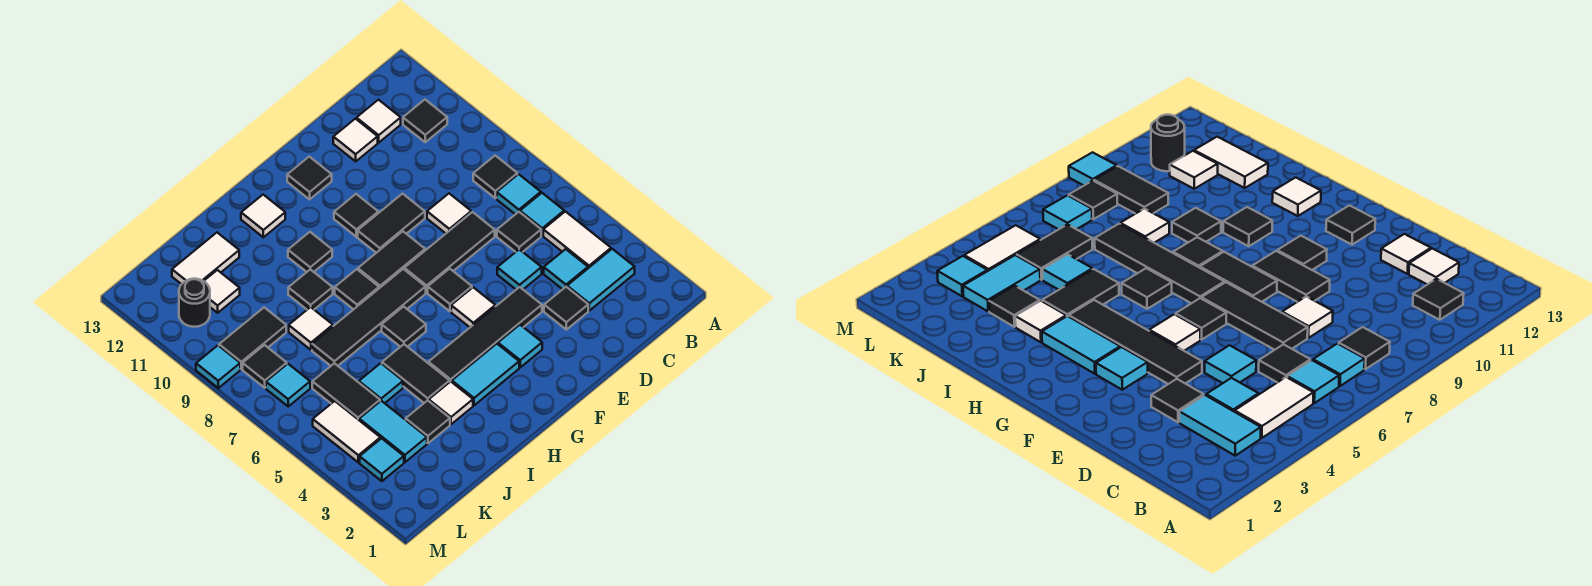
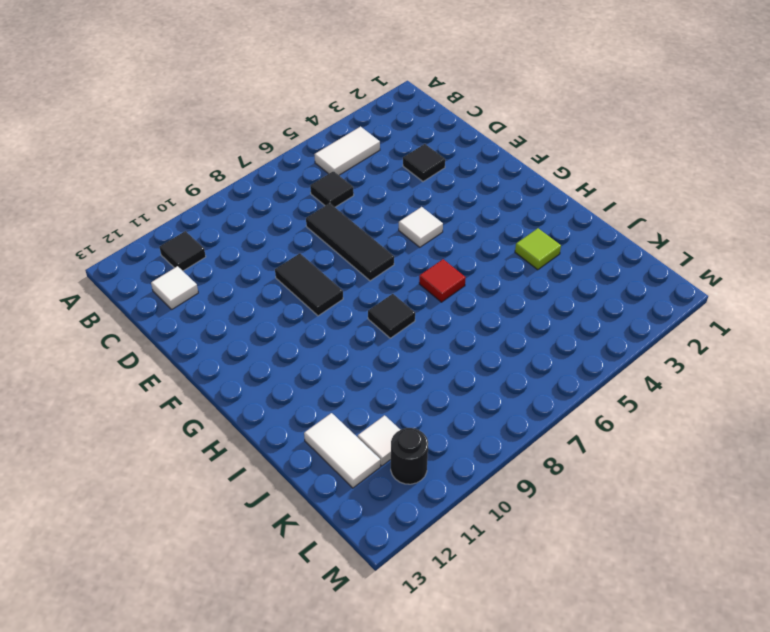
red 1x1 tile [419,259,466,302] -> black 1x1 tile [382,307,426,347]
lime 1x1 tile [515,228,561,270] -> white 1x1 tile [429,382,473,424]
none -> cyan 1x2 tile [567,249,635,311]
none -> cyan 1x1 tile [520,193,564,235]
none -> cyan 1x1 tile [497,174,541,214]
none -> black 1x1 tile [473,156,517,198]

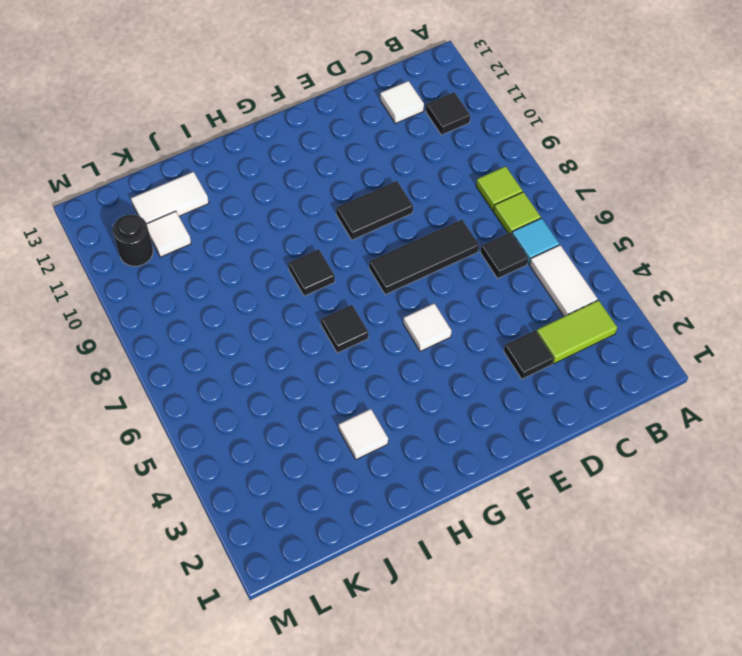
lime 1x2 tile [537,300,617,364] -> cyan 1x2 tile [567,249,635,311]
lime 1x1 tile [494,192,541,233] -> cyan 1x1 tile [497,174,541,214]
lime 1x1 tile [476,166,523,211] -> black 1x1 tile [473,156,517,198]
none -> cyan 1x1 tile [544,249,588,289]
none -> cyan 1x1 tile [497,249,542,289]
none -> white 1x1 tile [427,194,471,233]
none -> white 1x1 tile [333,119,378,161]

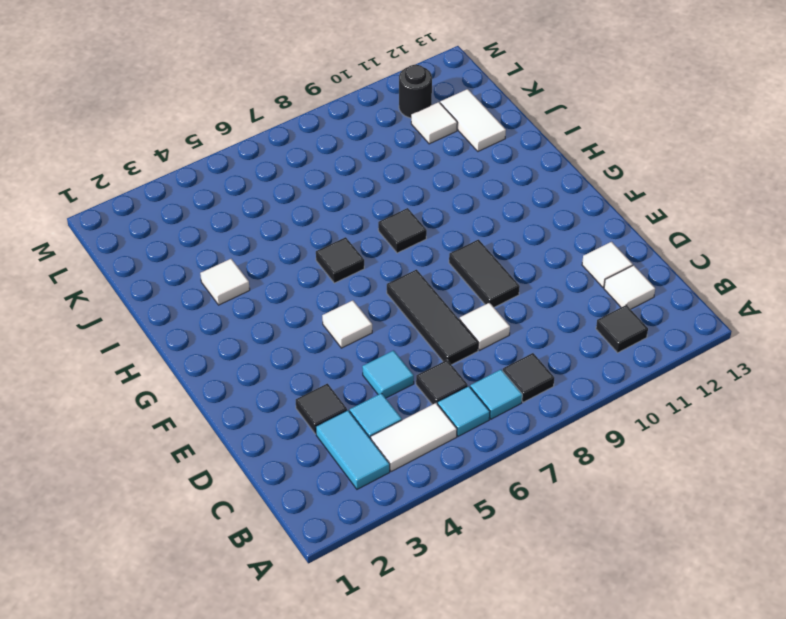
none -> black 1x4 tile [428,287,542,382]
none -> cyan 1x1 tile [498,325,542,367]
none -> black 1x1 tile [428,269,472,311]
none -> black 1x2 tile [358,231,425,288]

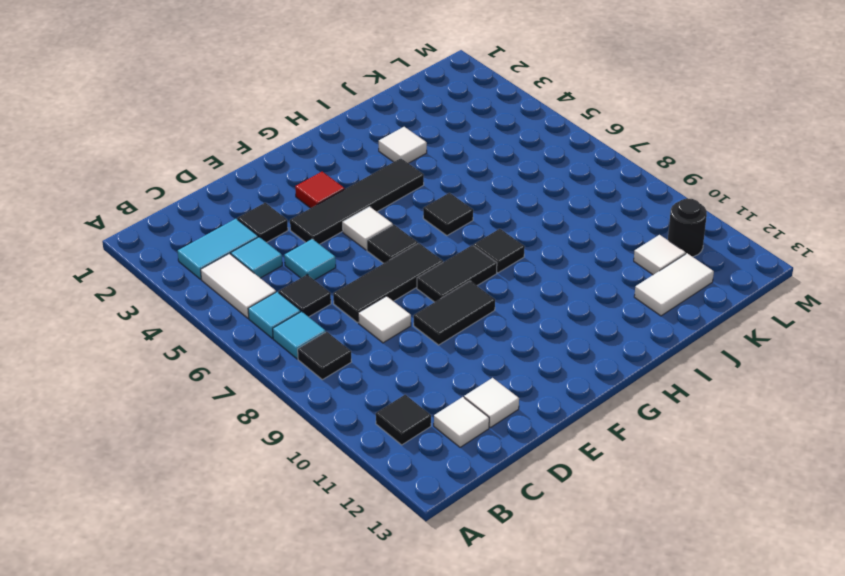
red 1x1 tile [295,172,345,208] -> cyan 1x1 tile [498,325,542,367]
none -> black 1x1 tile [334,194,378,237]
none -> black 1x1 tile [287,157,332,199]
none -> cyan 1x2 tile [452,344,519,405]
none -> black 1x4 tile [312,269,426,366]

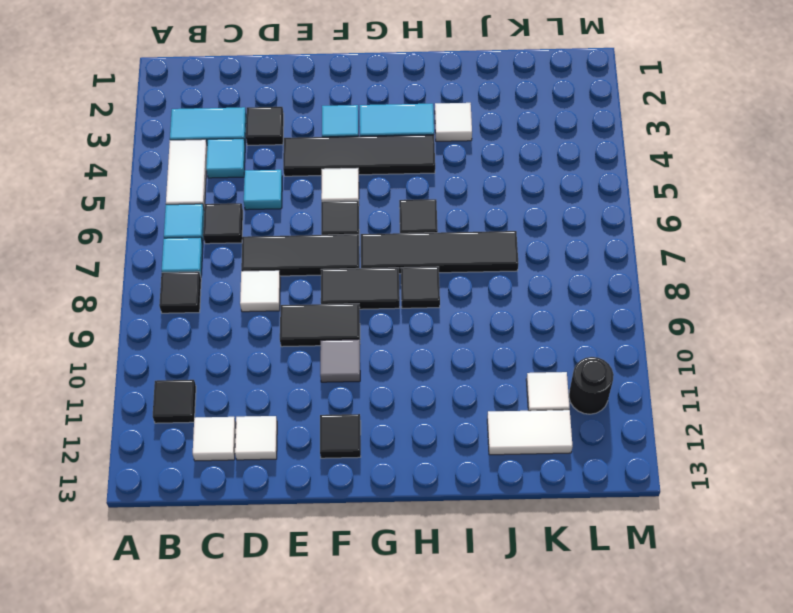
grey 1x1 tile [320,339,360,382] -> black 1x1 tile [334,194,378,237]
none -> black 1x1 tile [288,232,332,272]
none -> white 1x1 tile [241,195,285,237]
none -> black 1x2 tile [382,344,450,403]
none -> black 1x1 tile [288,269,333,309]

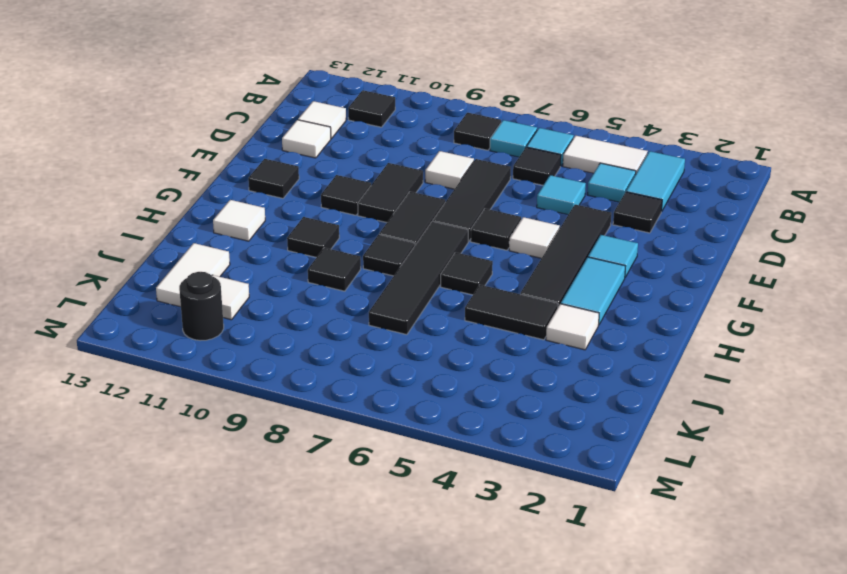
none -> black 1x1 tile [406,400,450,443]
none -> cyan 1x1 tile [359,363,403,403]
none -> white 1x1 tile [289,307,333,350]
none -> cyan 1x2 tile [359,401,427,462]

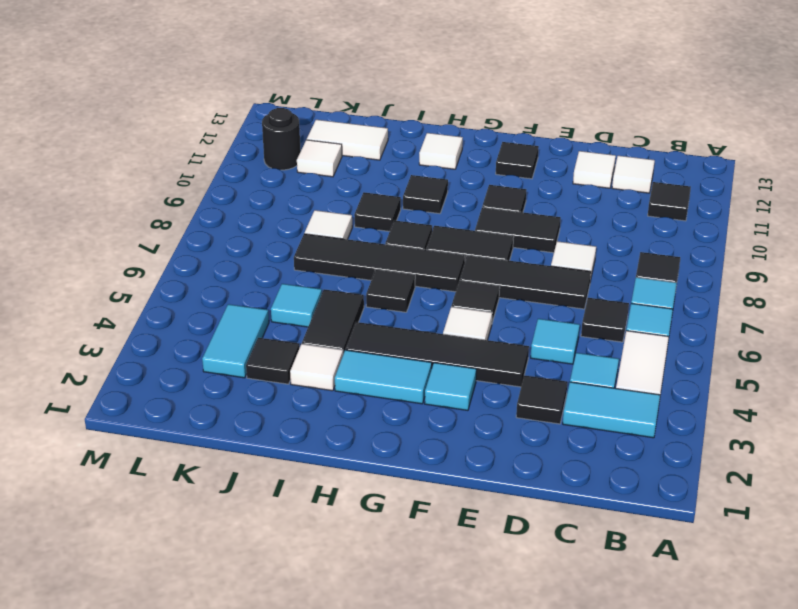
none -> black 1x2 tile [312,363,380,420]
none -> black 1x2 tile [219,307,286,369]
none -> cyan 1x1 tile [360,438,404,481]
none -> white 1x2 tile [313,401,380,463]

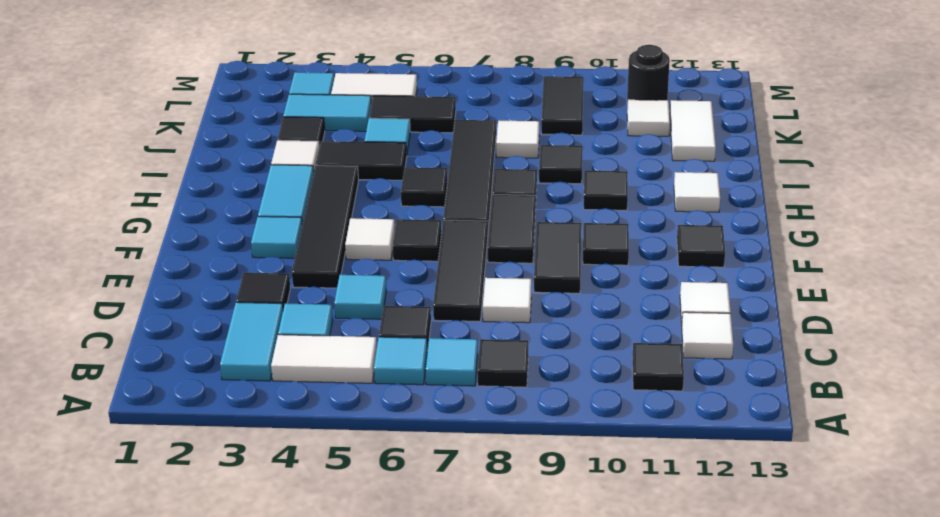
none -> cyan 1x1 tile [266,364,310,406]
none -> black 1x1 tile [243,345,287,388]
none -> cyan 1x1 tile [196,345,240,388]

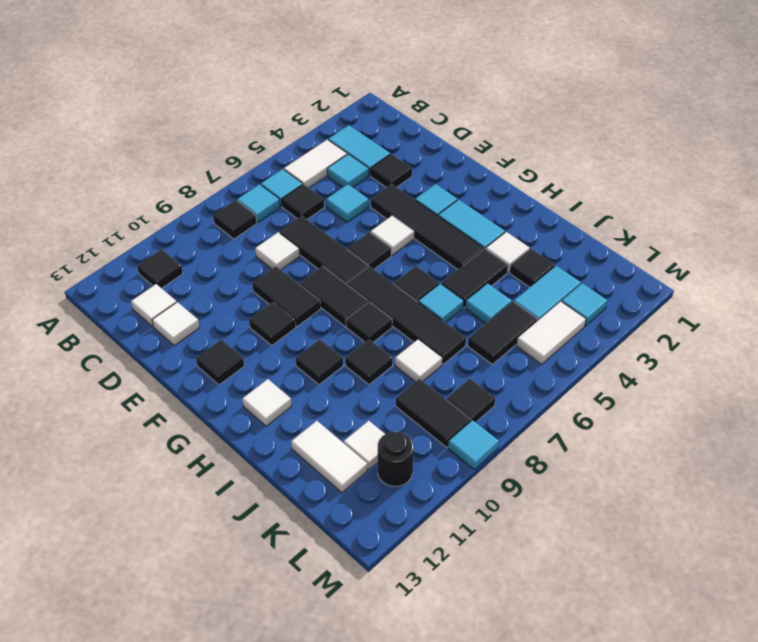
cyan 1x1 tile [418,284,464,323] -> cyan 1x1 tile moved to [266,364,310,406]

